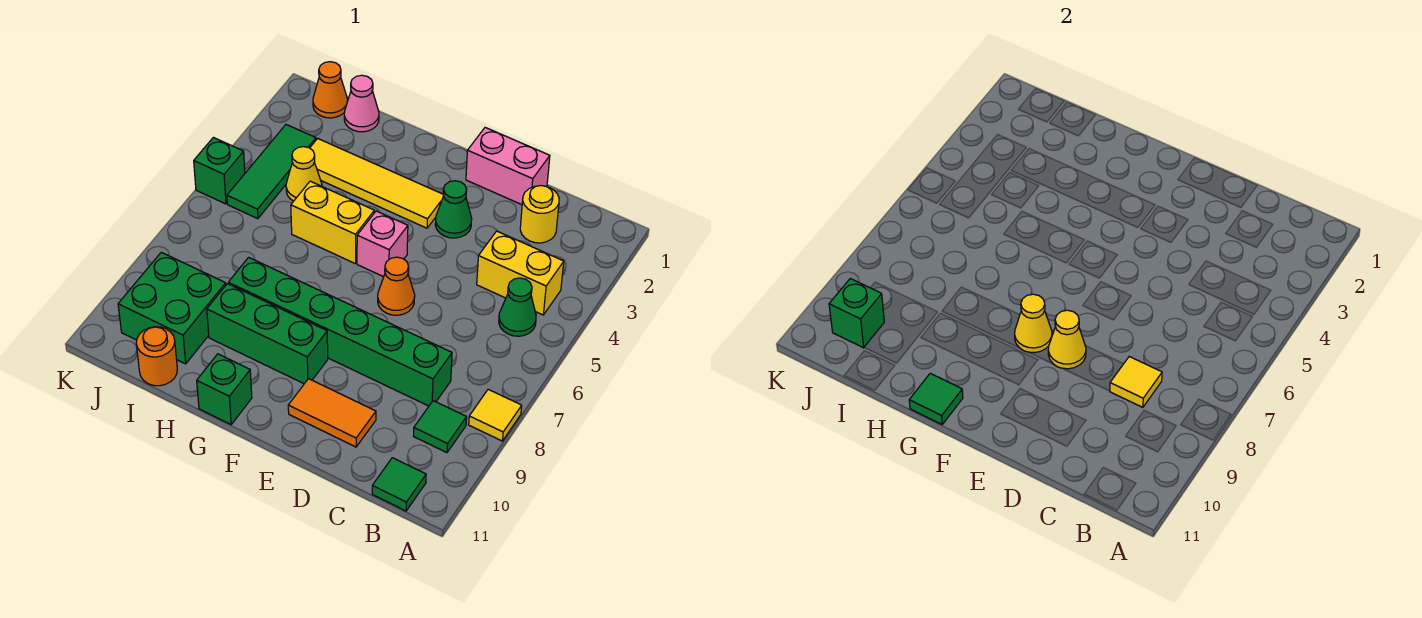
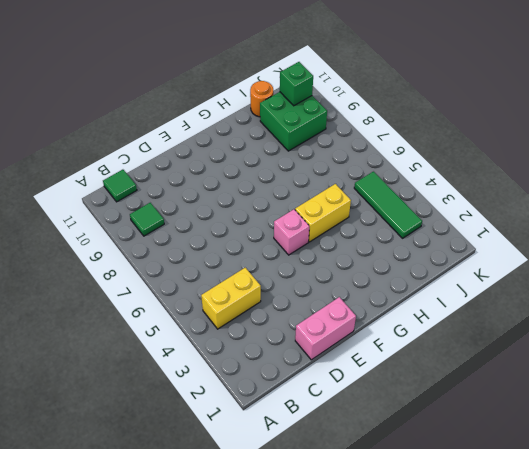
none -> yellow 1x1 tile [469,389,522,441]
none -> green 1x1 cone [499,278,536,336]
none -> yellow 1x1 round brick [520,186,559,243]

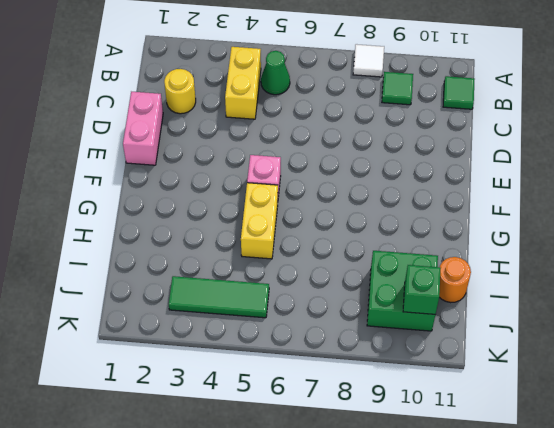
white 1x1 tile [353,44,384,77] -> yellow 1x1 tile [469,389,522,441]
none -> green 1x6 brick [228,257,452,406]
none -> orange 1x2 tile [288,379,376,447]
none -> green 1x1 cone [435,181,472,238]

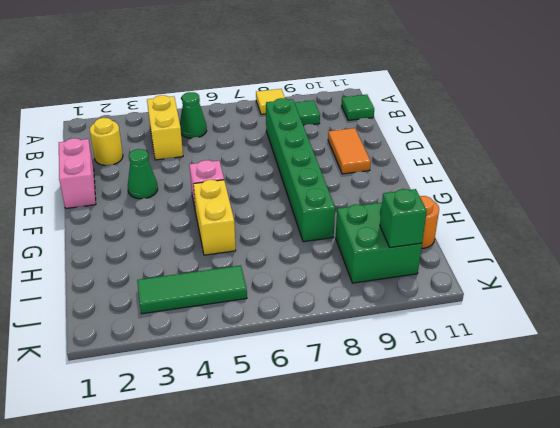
none -> orange 1x1 cone [378,257,415,315]
none -> yellow 1x4 tile [310,138,443,228]
none -> green 1x3 brick [207,284,328,384]

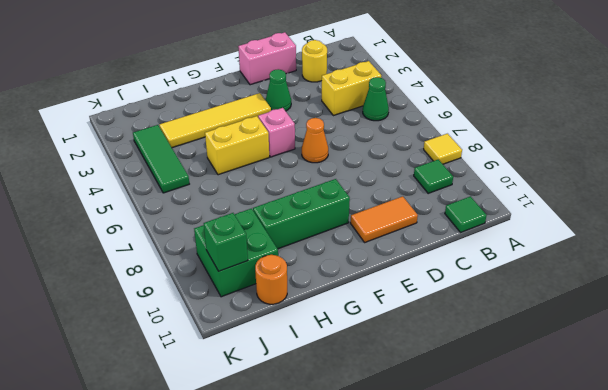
none -> green 1x6 brick [228,257,452,406]
none -> green 1x1 brick [197,354,252,424]
none -> pink 1x1 cone [344,75,379,132]

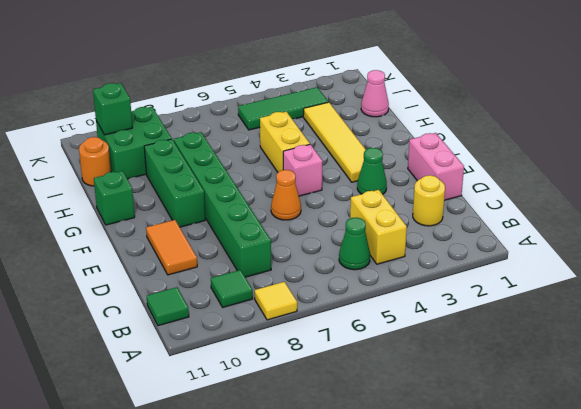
none -> yellow 1x1 cone [286,147,322,201]
none -> orange 1x1 cone [313,62,348,118]
none -> green 1x1 brick [194,138,245,204]

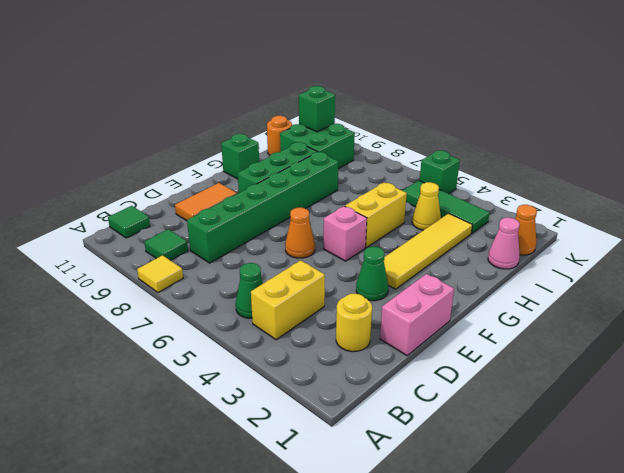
none -> yellow 1x1 tile [1110,357,1162,407]
none -> yellow 1x1 cone [1048,310,1086,369]
none -> yellow 1x1 cone [1015,294,1052,353]

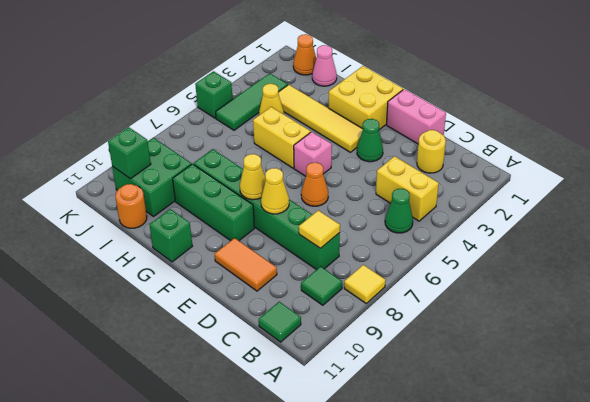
yellow 2x2 brick [329,66,403,130] -> none
none -> green 1x1 tile [909,373,963,424]

